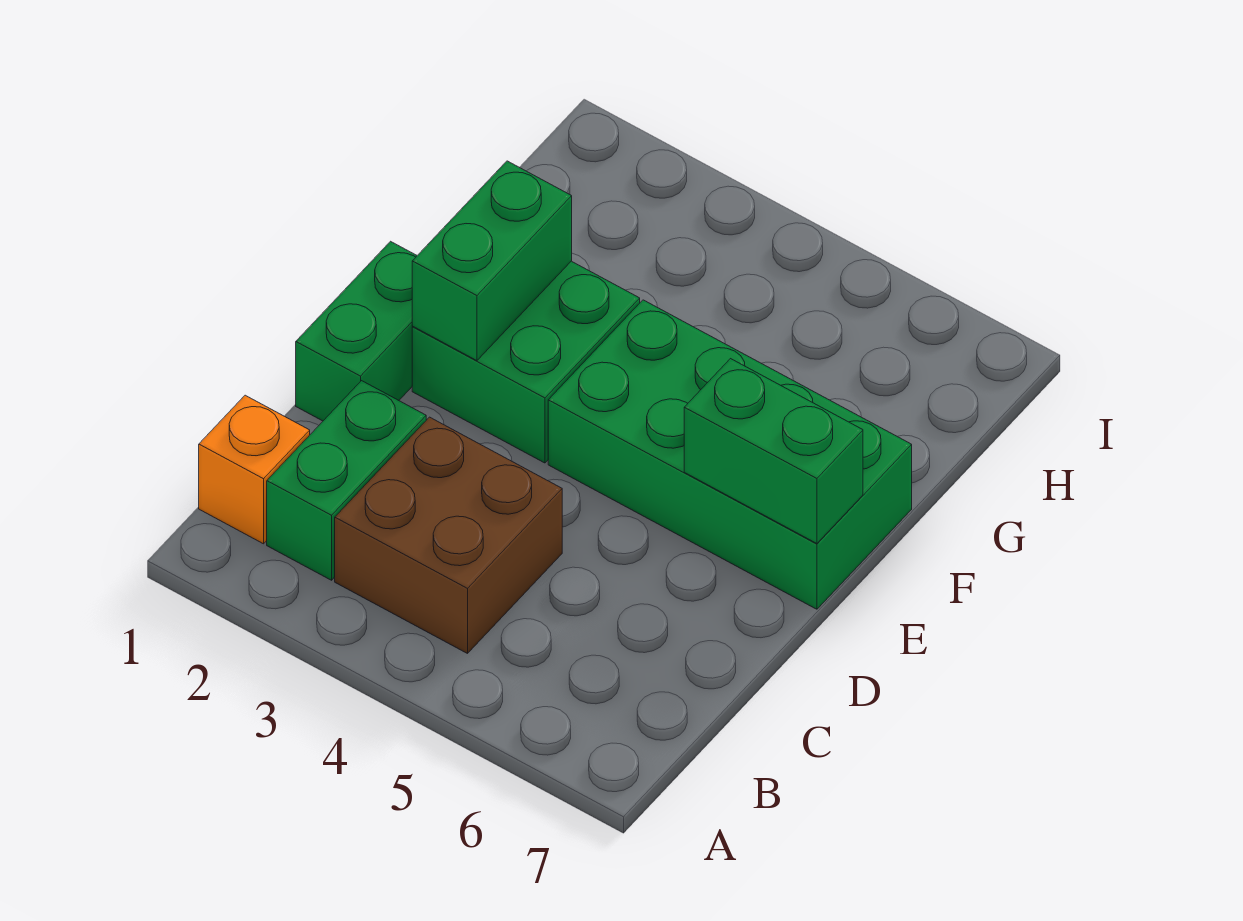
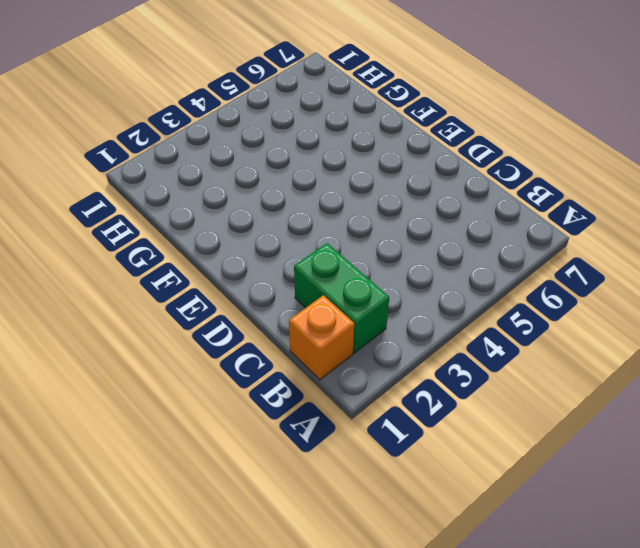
none -> brown 2x2 brick [335,417,562,654]
none -> green 1x2 brick [296,241,417,421]

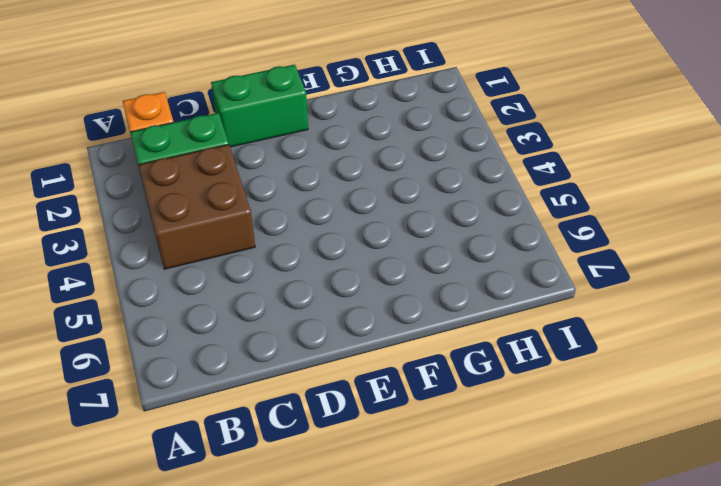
none -> green 2x2 brick [412,261,640,463]
none -> green 2x4 brick [548,300,912,609]

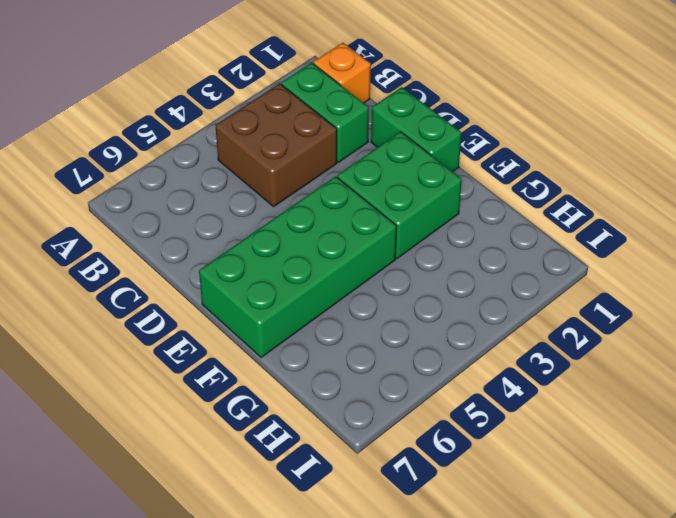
none -> green 1x2 brick [412,161,572,361]
none -> green 1x2 brick [684,359,863,544]

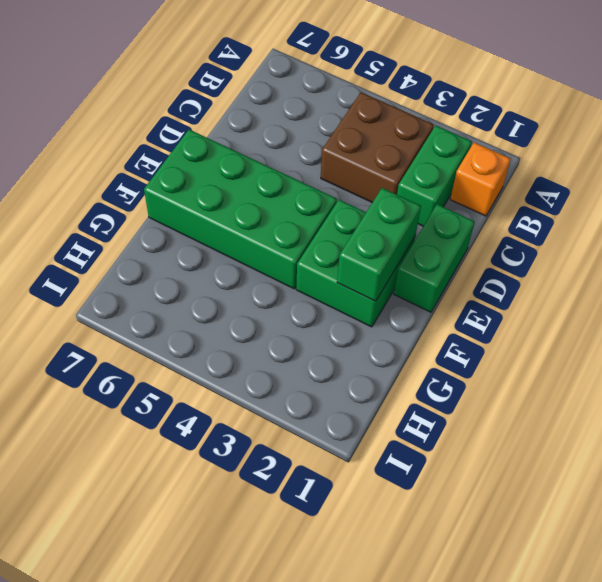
none -> green 1x2 brick [684,359,863,544]

